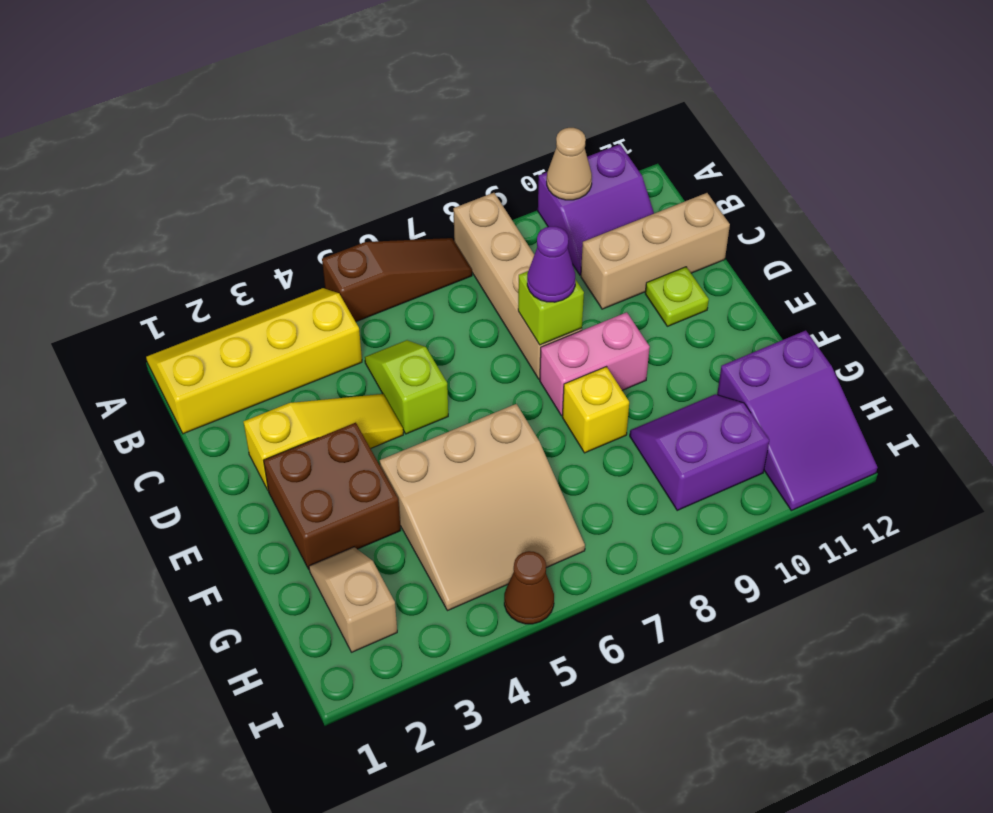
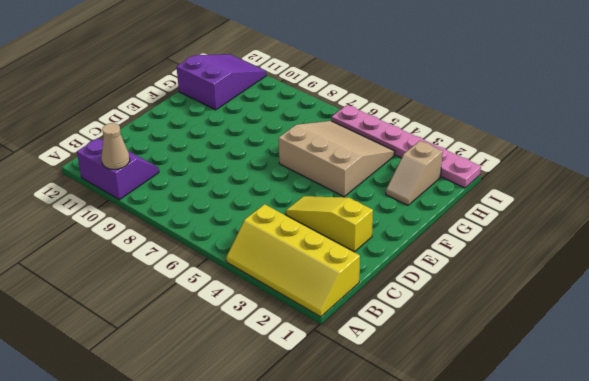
pink 1x6 plate [332,105,481,188] -> brown 1x1 cone [504,551,554,624]
none -> brown 1x3 slope [322,238,472,322]
none -> tan 1x4 brick [453,193,582,379]
none -> lime 1x2 slope [365,340,448,434]

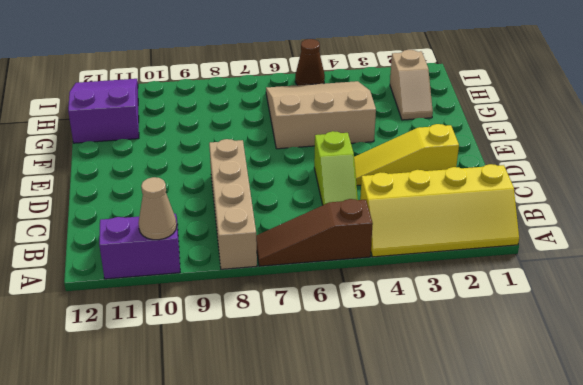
none -> tan 1x3 brick [581,193,730,309]
none -> lime 1x1 plate [645,267,709,326]
none -> brown 2x2 brick [264,423,401,569]

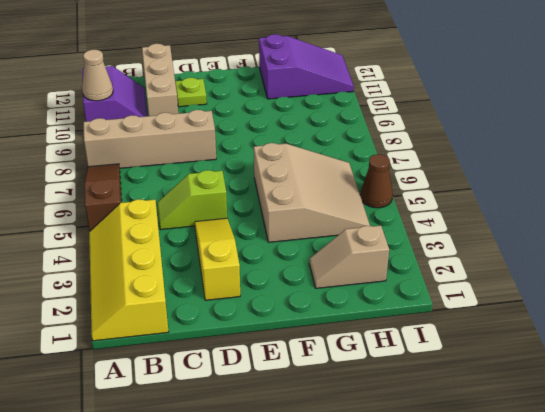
none -> brown 2x2 brick [264,423,401,569]
none -> pink 1x2 brick [540,312,650,416]
none -> yellow 1x1 brick [562,367,629,453]

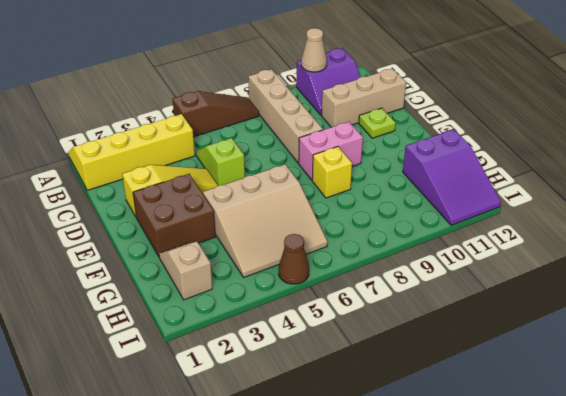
none -> purple 2x2 slope [630,394,769,510]
none -> lime 1x1 brick [518,271,584,345]
none -> purple 1x1 cone [527,226,575,302]

